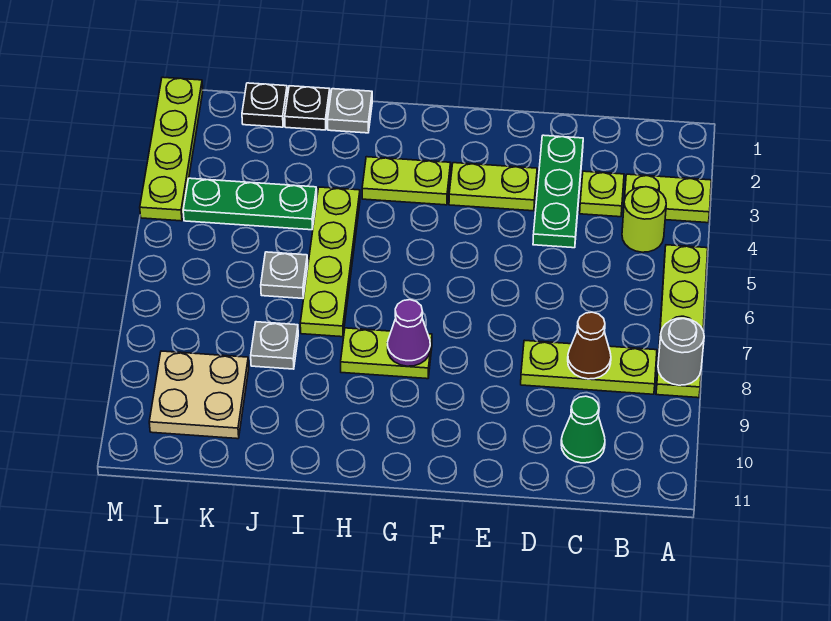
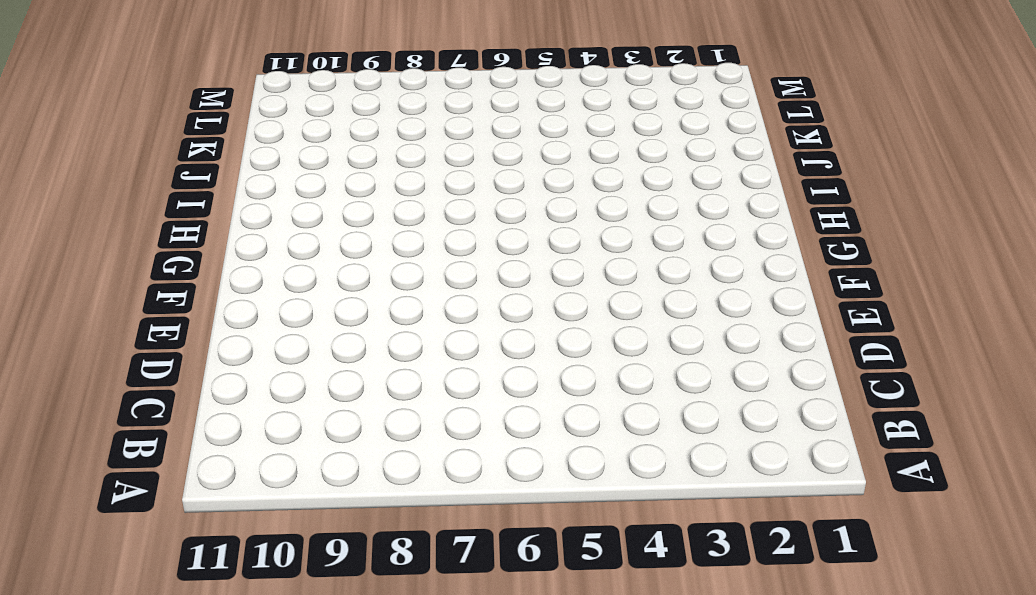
none -> lime 1x2 plate [625,174,711,223]
none -> lime 1x4 plate [656,245,708,398]
none -> lime 1x1 round brick [622,187,666,252]

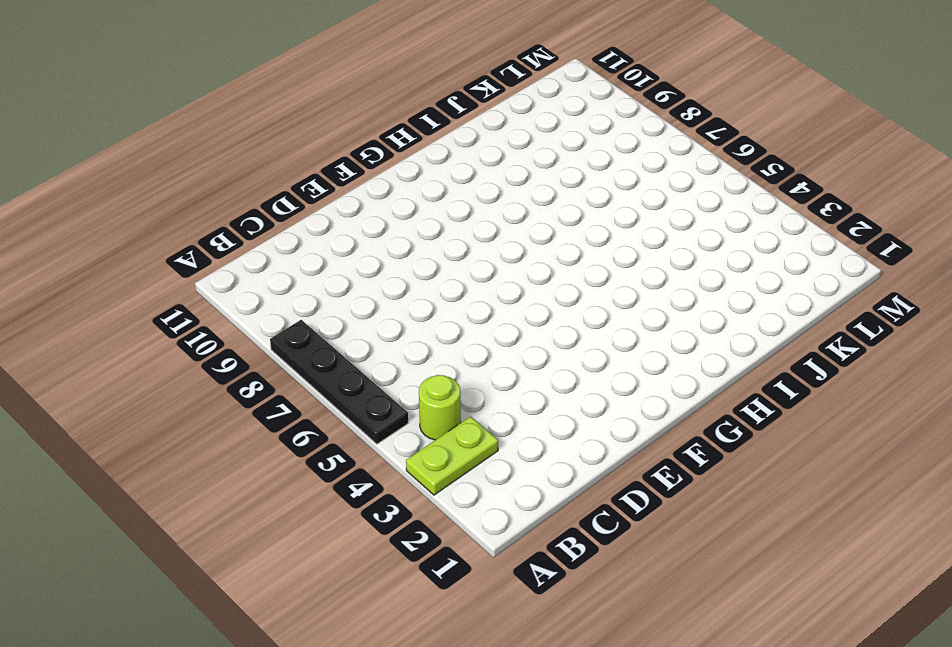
black 1x4 plate [270,320,408,444] -> lime 1x4 plate [656,245,708,398]
none -> lime 1x3 plate [521,340,657,394]
none -> lime 1x1 plate [580,171,624,217]
none -> green 1x1 cone [561,396,605,463]

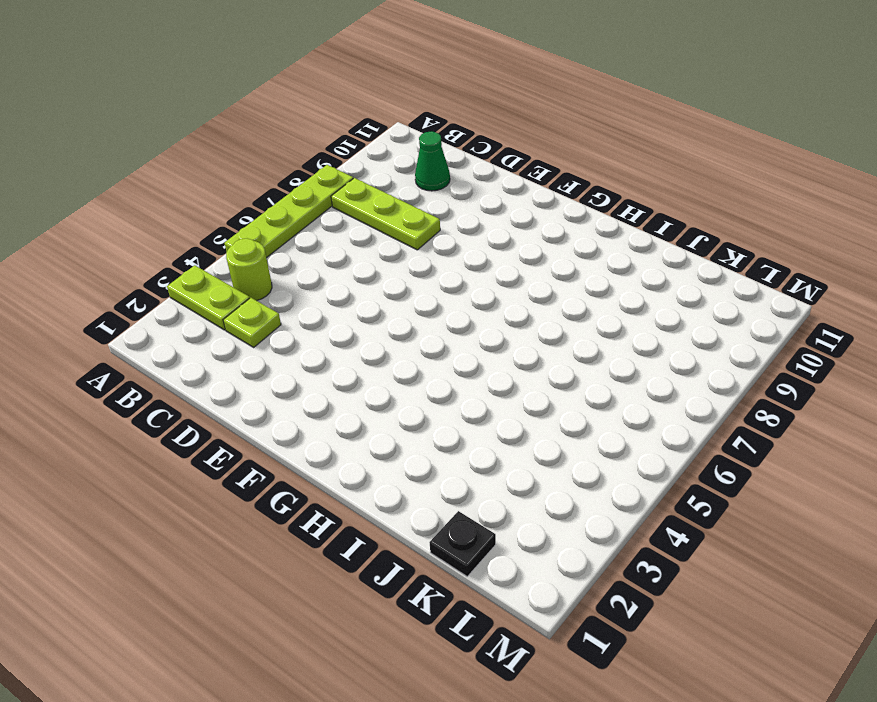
none -> green 1x3 plate [533,135,583,248]
none -> lime 1x2 plate [449,163,537,211]
none -> lime 1x2 plate [362,157,451,205]

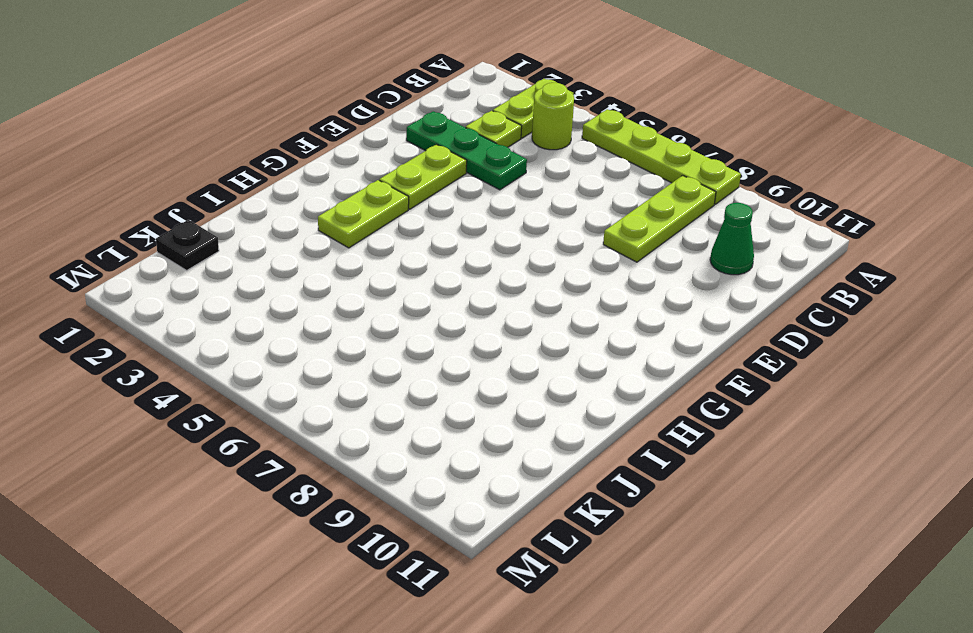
none -> lime 1x2 plate [341,328,432,379]
none -> grey 1x1 plate [328,89,372,133]
none -> lime 1x4 plate [300,187,360,337]

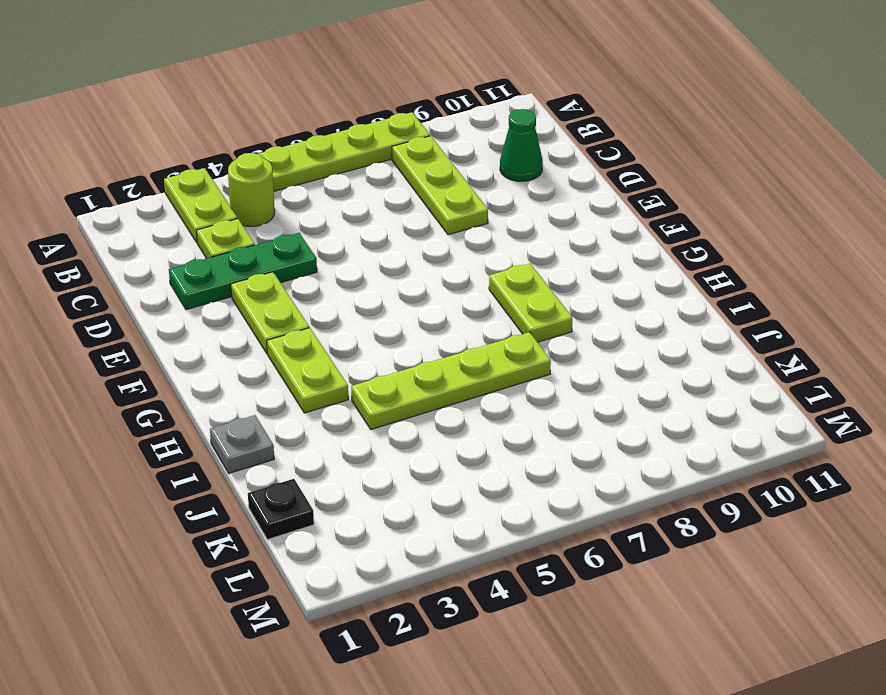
none -> black 1x1 plate [285,86,330,130]
none -> green 1x3 plate [183,178,317,230]
none -> grey 1x1 plate [261,252,308,298]

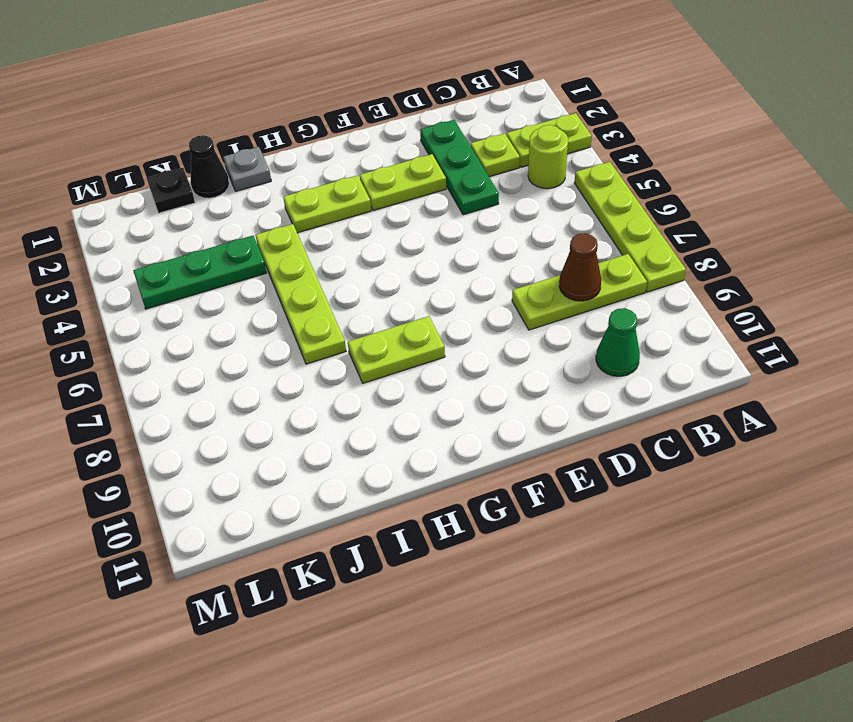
black 1x1 cone [189,135,229,198] -> black 1x1 plate [285,86,330,130]
none -> grey 1x1 plate [261,252,308,298]
none -> grey 1x1 plate [251,322,298,369]
none -> tan 2x2 plate [149,351,249,439]

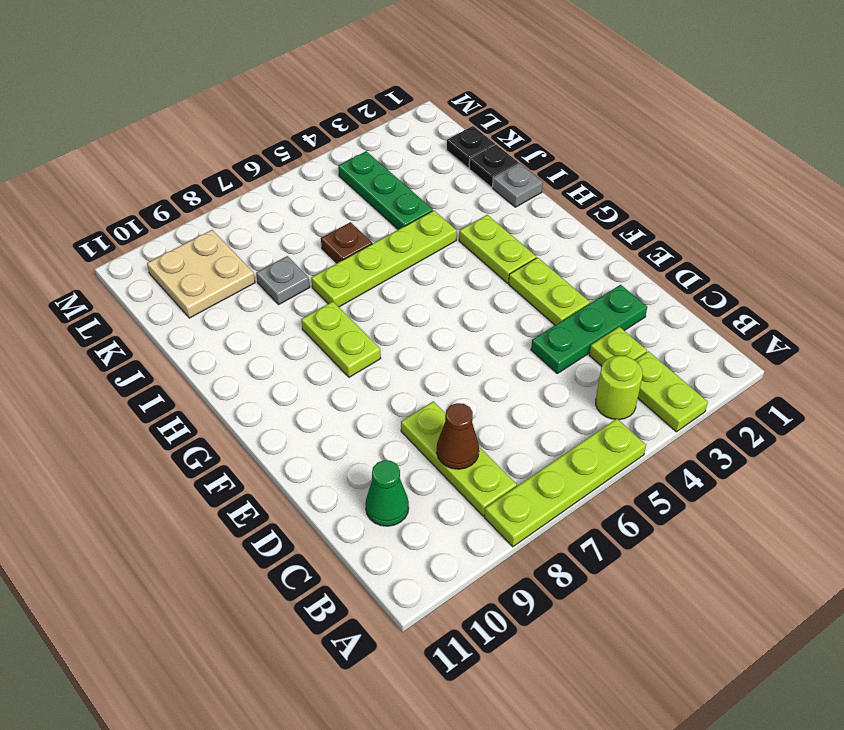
brown 1x1 plate [321,222,372,263] -> grey 1x1 plate [261,252,308,298]
none -> lime 1x4 plate [140,77,203,221]
none -> grey 1x1 round brick [658,318,704,385]
none -> purple 1x1 cone [388,300,430,366]

